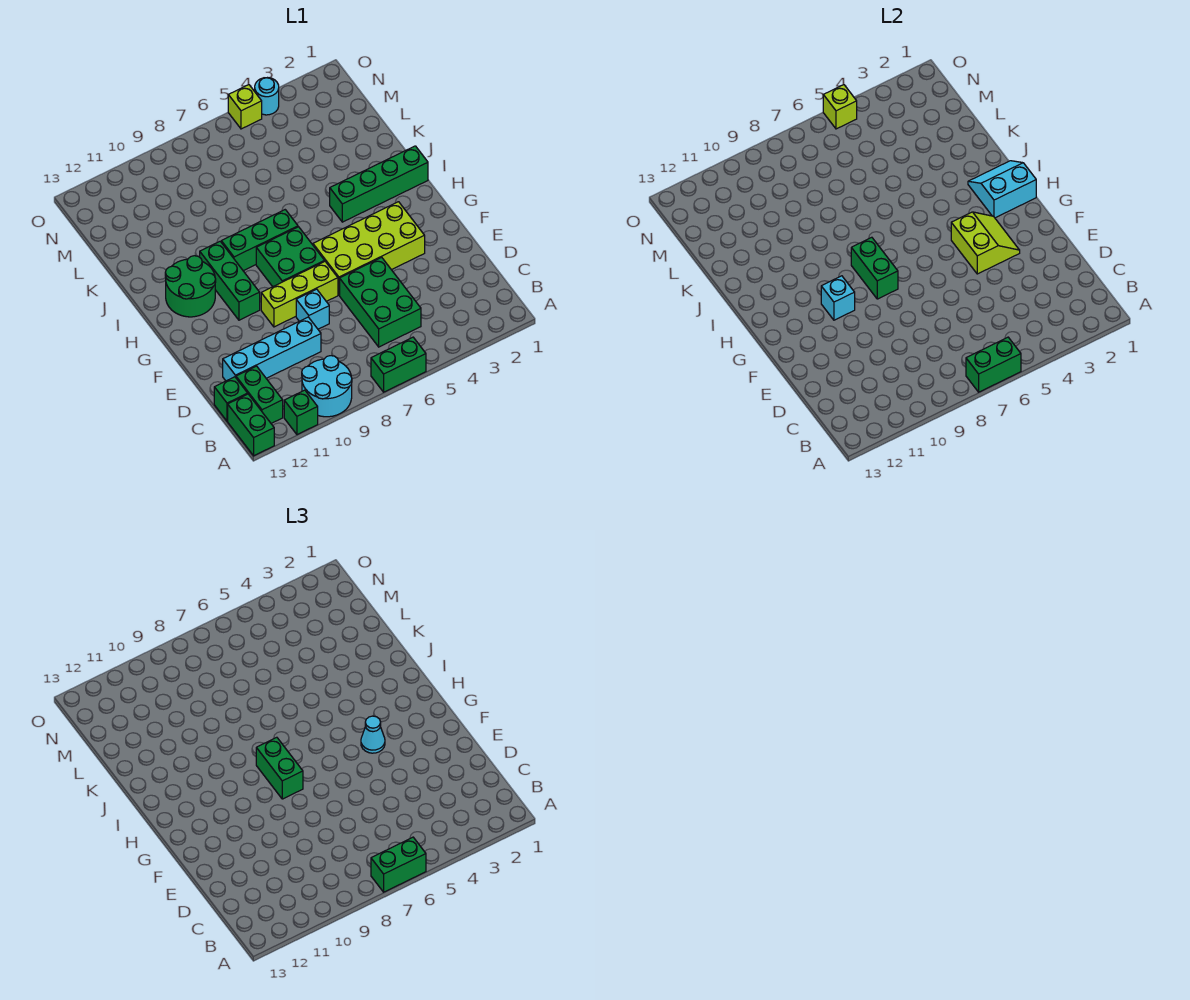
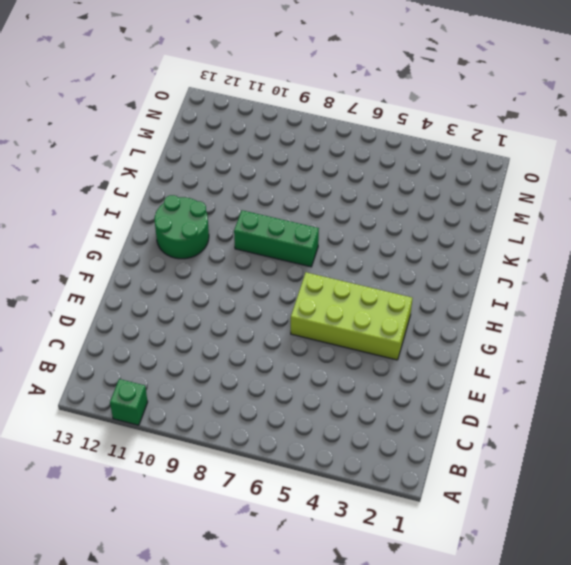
none -> green 1x2 brick [371,337,426,392]
none -> cyan 2x2 round brick [302,356,352,417]
none -> green 1x2 brick [228,394,274,456]

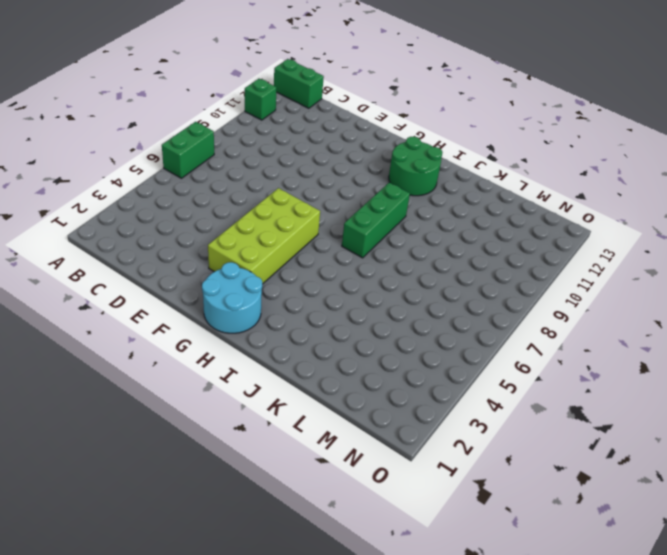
cyan 2x2 round brick [202,262,262,333] -> cyan 2x2 round brick moved to [302,356,352,417]
none -> green 1x2 brick [236,366,283,423]
none -> green 2x3 brick [340,257,421,347]
none -> green 1x1 brick [214,377,248,421]

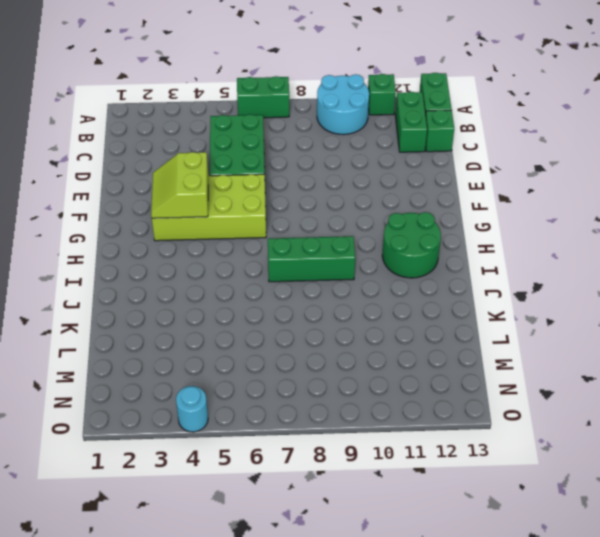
none -> cyan 1x4 brick [223,317,321,381]
none -> cyan 1x1 brick [296,289,329,329]
none -> lime 1x3 brick [261,262,338,327]

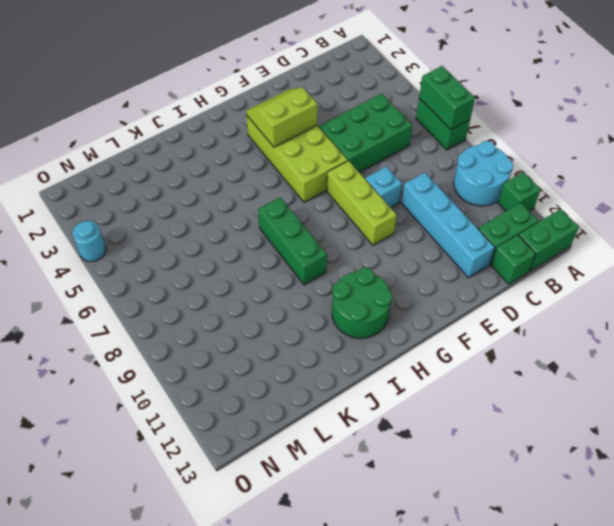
none -> green 2x2 brick [256,227,325,287]
none -> green 1x3 brick [200,241,260,320]
none -> green 1x4 brick [330,146,428,222]

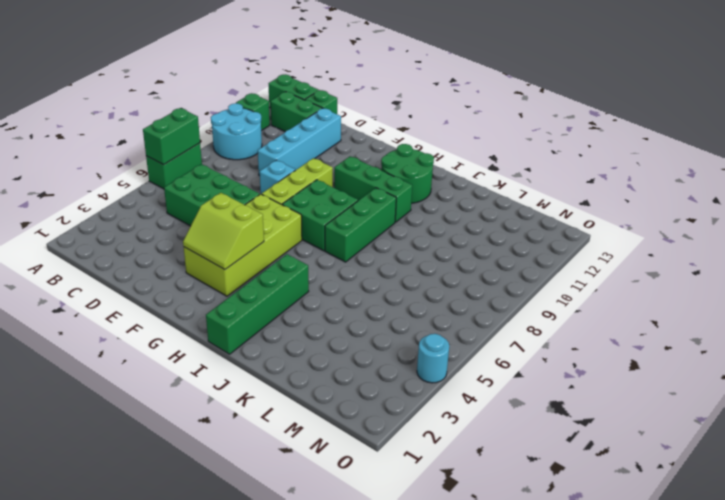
none -> lime 1x1 brick [228,85,262,129]
none -> green 1x2 brick [851,237,898,299]
none -> cyan 1x1 brick [821,276,855,320]

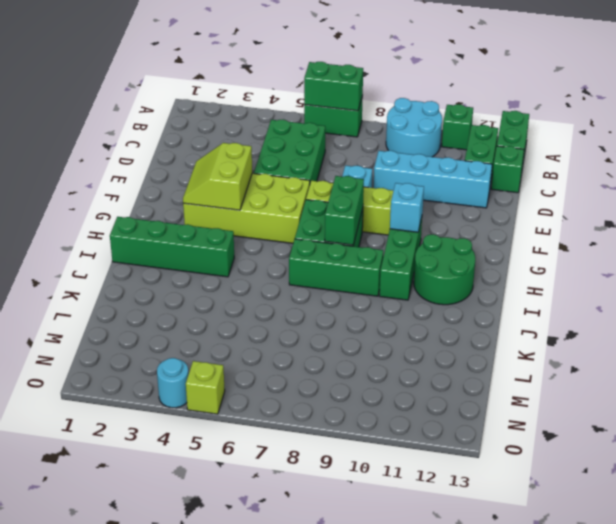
none -> cyan 2x2 slope [968,161,1036,218]
none -> lime 1x1 brick [823,85,857,129]
none -> green 1x2 brick [371,837,426,892]

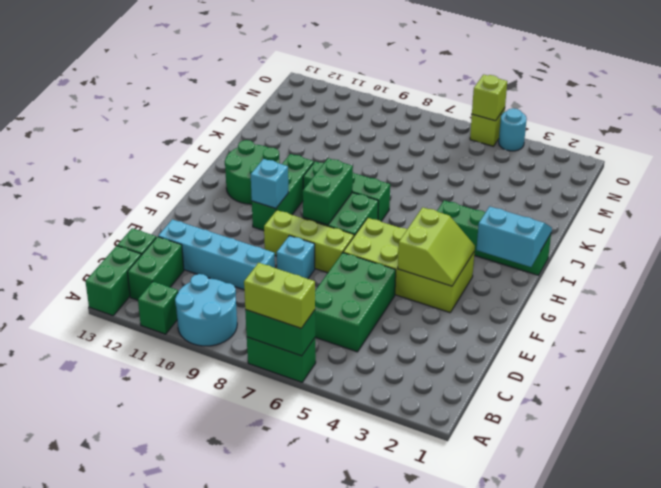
lime 1x2 brick [244,263,315,328] -> green 1x2 brick [371,837,426,892]
none -> cyan 1x1 cone [361,716,385,753]
none -> green 1x2 brick [256,737,303,799]

